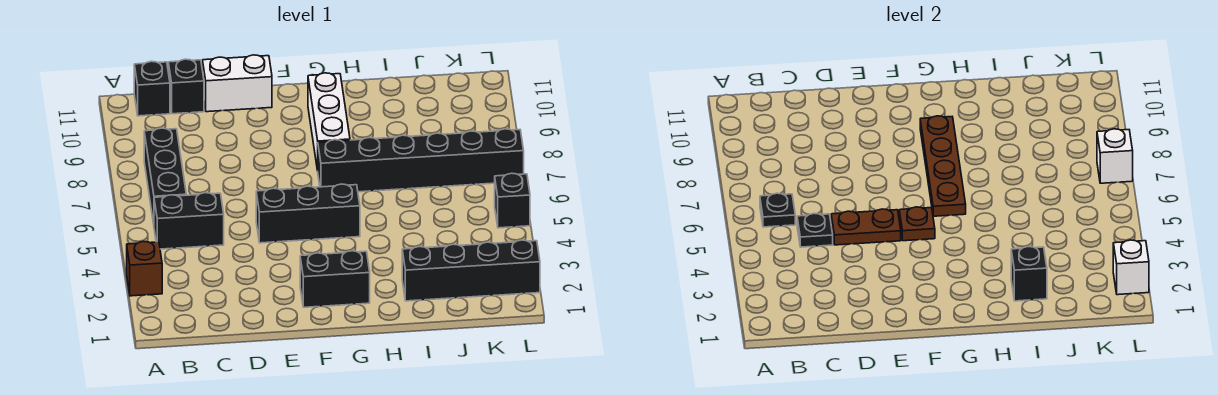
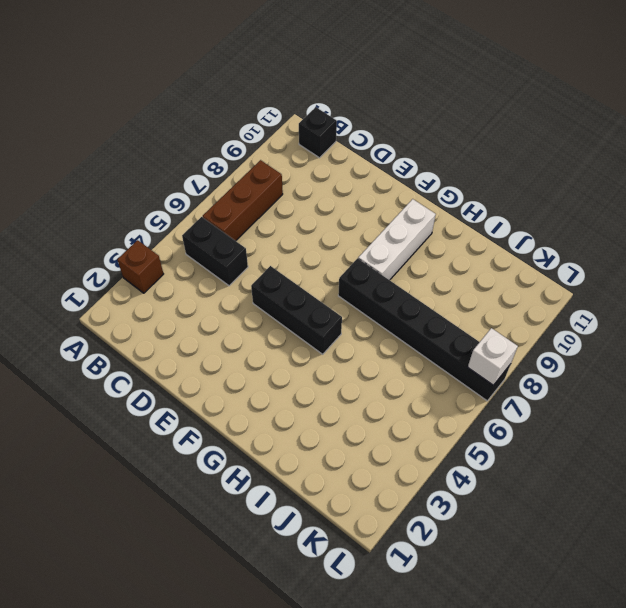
brown 1x3 brick [203,160,283,241] -> black 1x3 brick [144,128,186,224]
none -> black 1x1 brick [168,59,204,114]
none -> white 1x2 brick [203,55,272,112]
none -> black 1x2 brick [300,251,370,307]

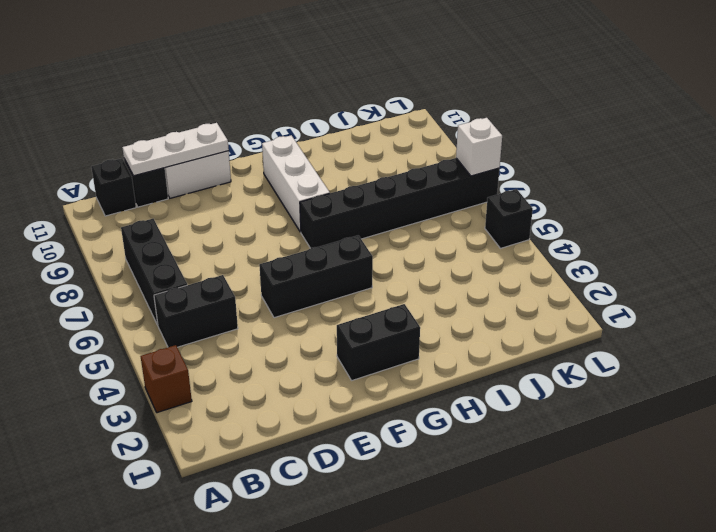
white 1x3 plate [122,123,229,176] -> none
none -> black 1x4 brick [402,240,540,301]
none -> black 1x1 plate [760,193,795,227]
none -> black 1x1 plate [797,213,833,247]

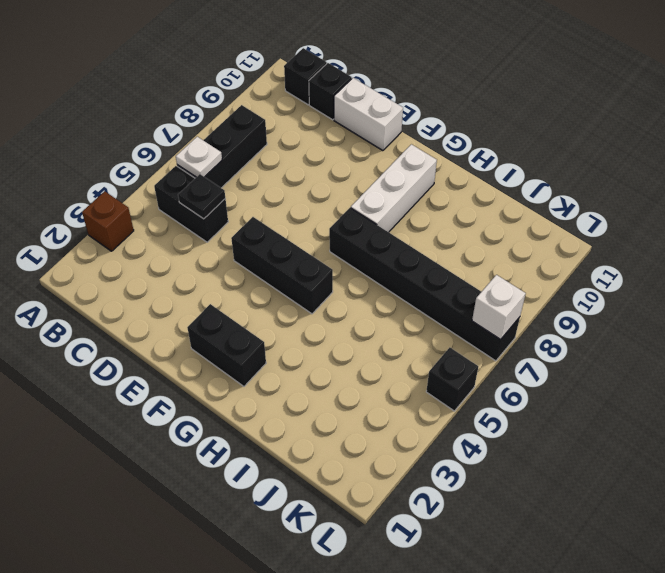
white 1x1 plate [176,137,222,177] -> black 1x1 plate [760,193,795,227]
none -> black 1x4 brick [402,240,540,301]
none -> brown 1x2 plate [831,209,901,245]
none -> brown 1x1 plate [899,207,935,241]

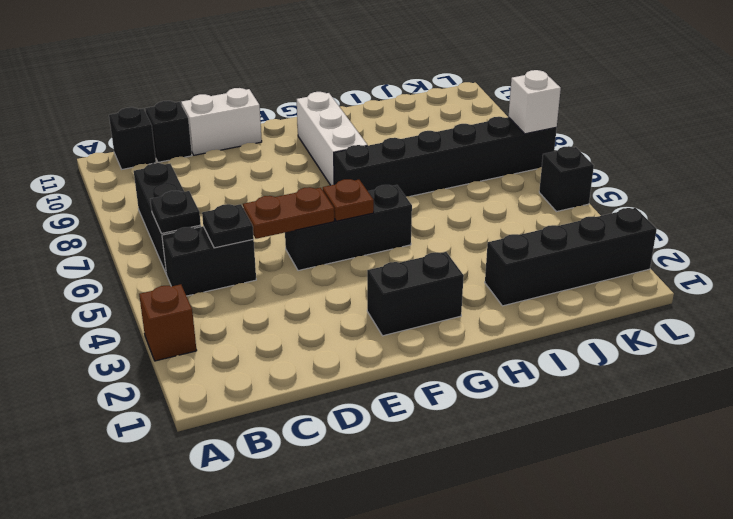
none -> brown 1x4 plate [920,116,966,216]
none -> black 1x1 brick [1011,247,1047,301]
none -> white 1x1 brick [1113,240,1149,295]

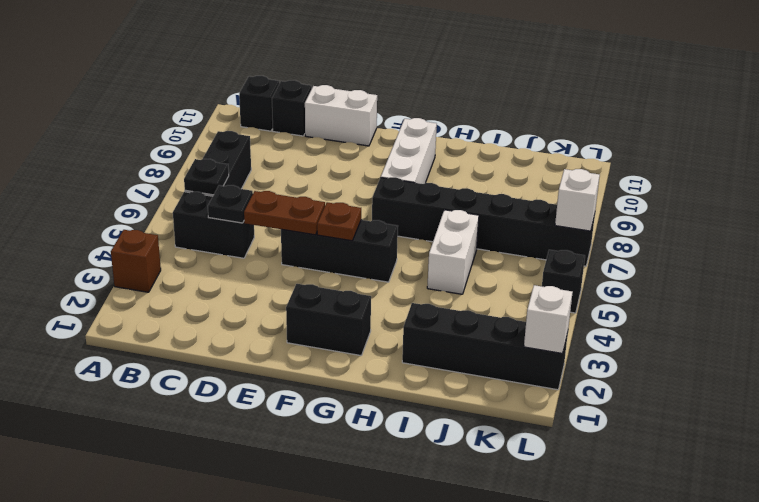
white 1x2 brick [427,210,479,294] -> none
none -> brown 1x4 plate [920,116,966,216]
none -> black 1x1 brick [1011,247,1047,301]

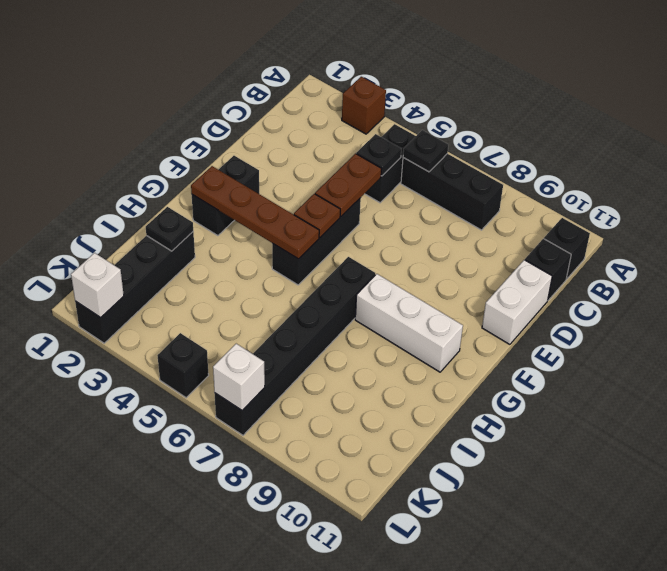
brown 1x4 plate [191,166,319,259] -> brown 1x4 plate moved to [920,116,966,216]
black 1x1 plate [146,207,193,251] -> black 1x1 brick [1011,247,1047,301]

